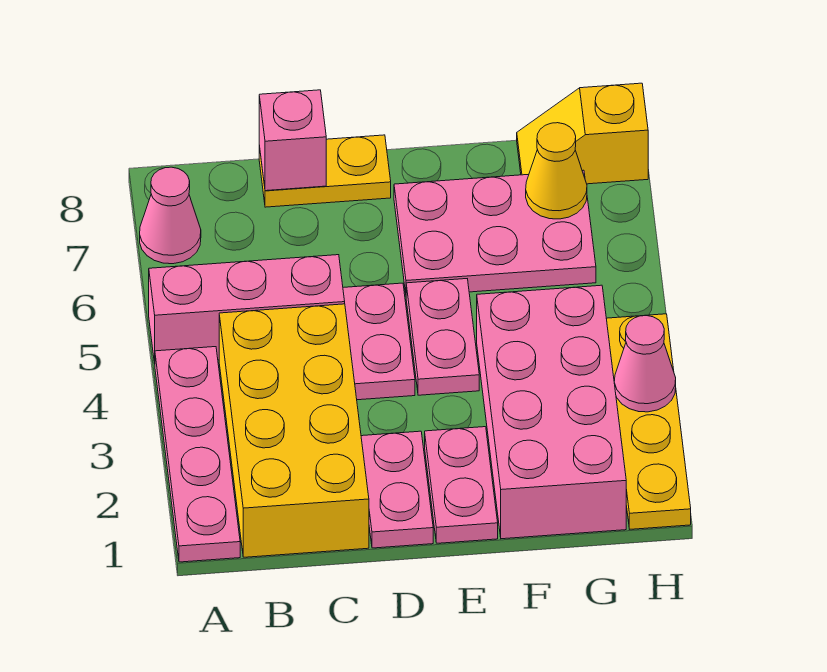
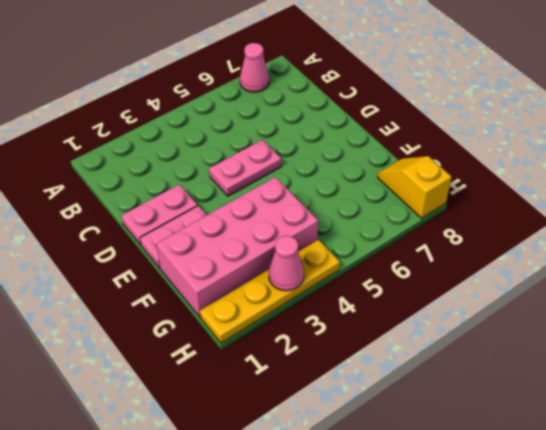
none -> pink 1x4 plate [155,347,240,562]
none -> pink 1x3 brick [149,255,345,363]
none -> yellow 2x4 brick [219,304,369,557]

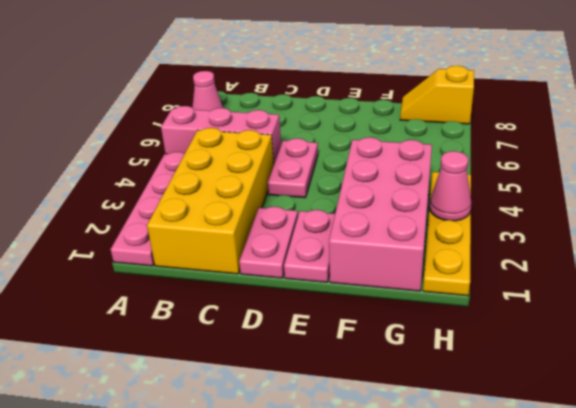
none -> yellow 1x2 plate [259,135,391,207]
none -> pink 1x2 plate [406,279,479,395]
none -> pink 2x3 plate [394,170,596,293]

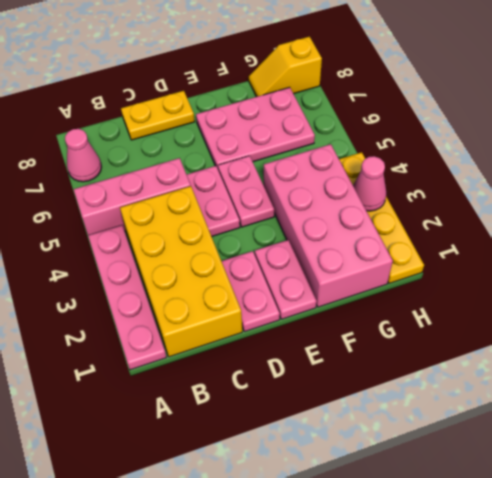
none -> pink 1x1 brick [259,90,326,191]
none -> yellow 1x1 cone [526,123,587,219]

